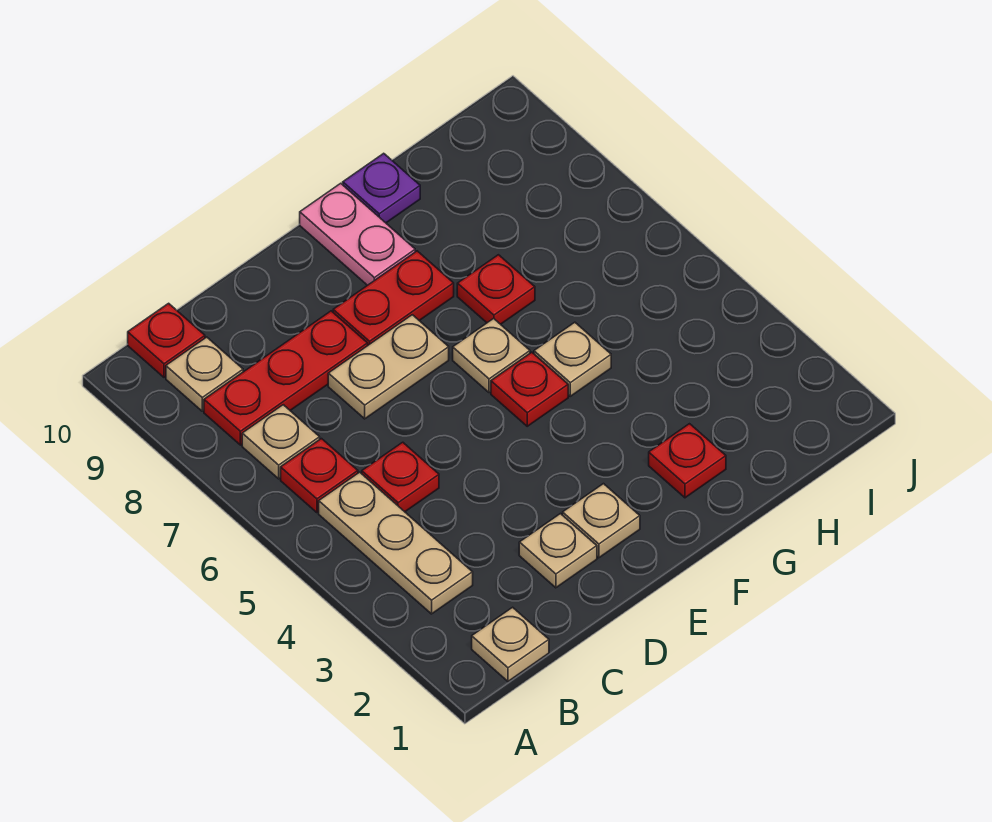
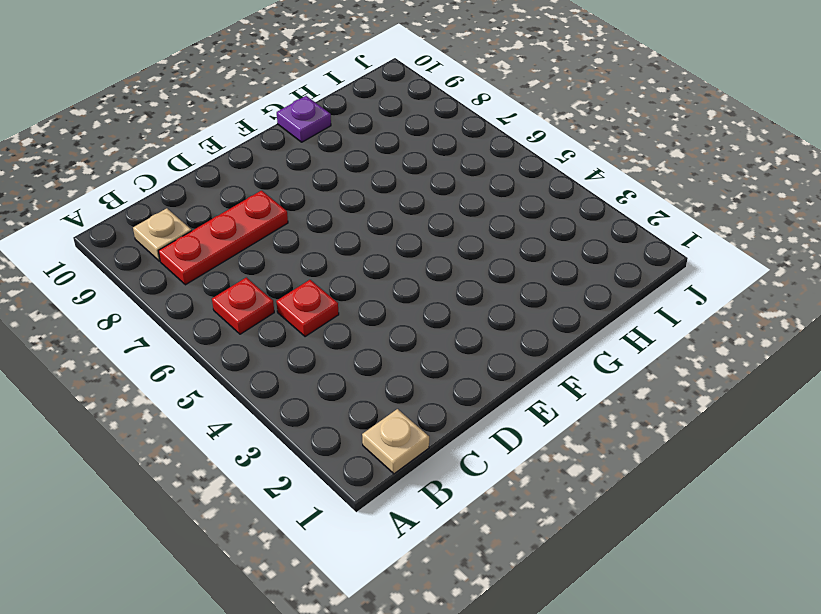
none -> tan 1x3 plate [319,472,473,614]
none -> tan 1x1 plate [242,405,320,479]
none -> red 1x1 plate [128,303,205,377]

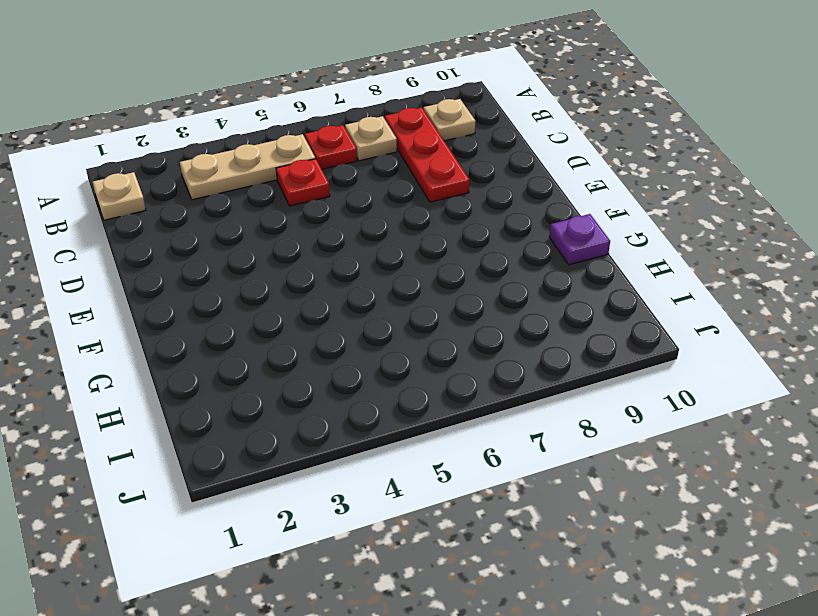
none -> red 1x1 plate [128,303,205,377]
none -> tan 1x1 plate [519,514,597,588]
none -> tan 1x2 plate [328,315,449,419]

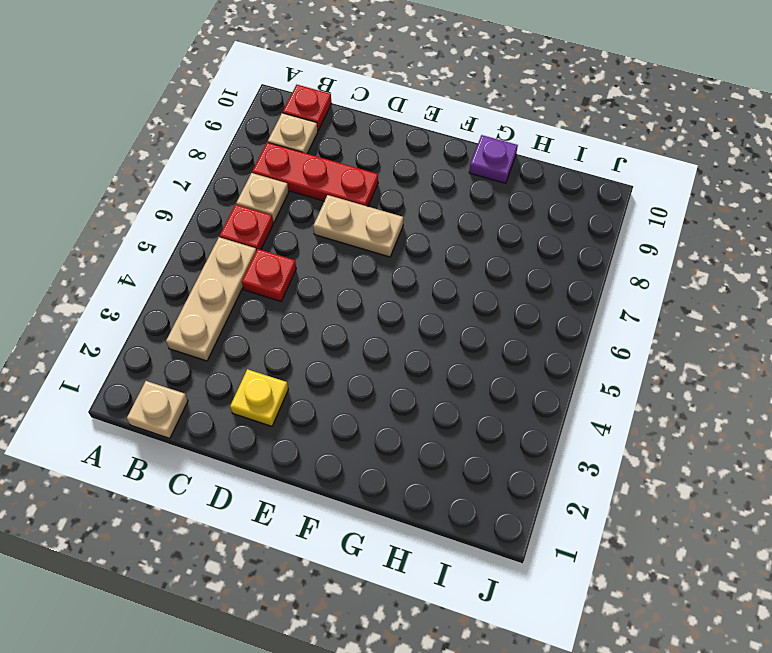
yellow 1x1 plate [230,369,288,426] -> tan 1x1 plate [519,514,597,588]
none -> tan 1x1 plate [563,484,640,558]
none -> red 1x2 plate [333,251,454,345]
none -> red 1x1 plate [491,352,568,426]

